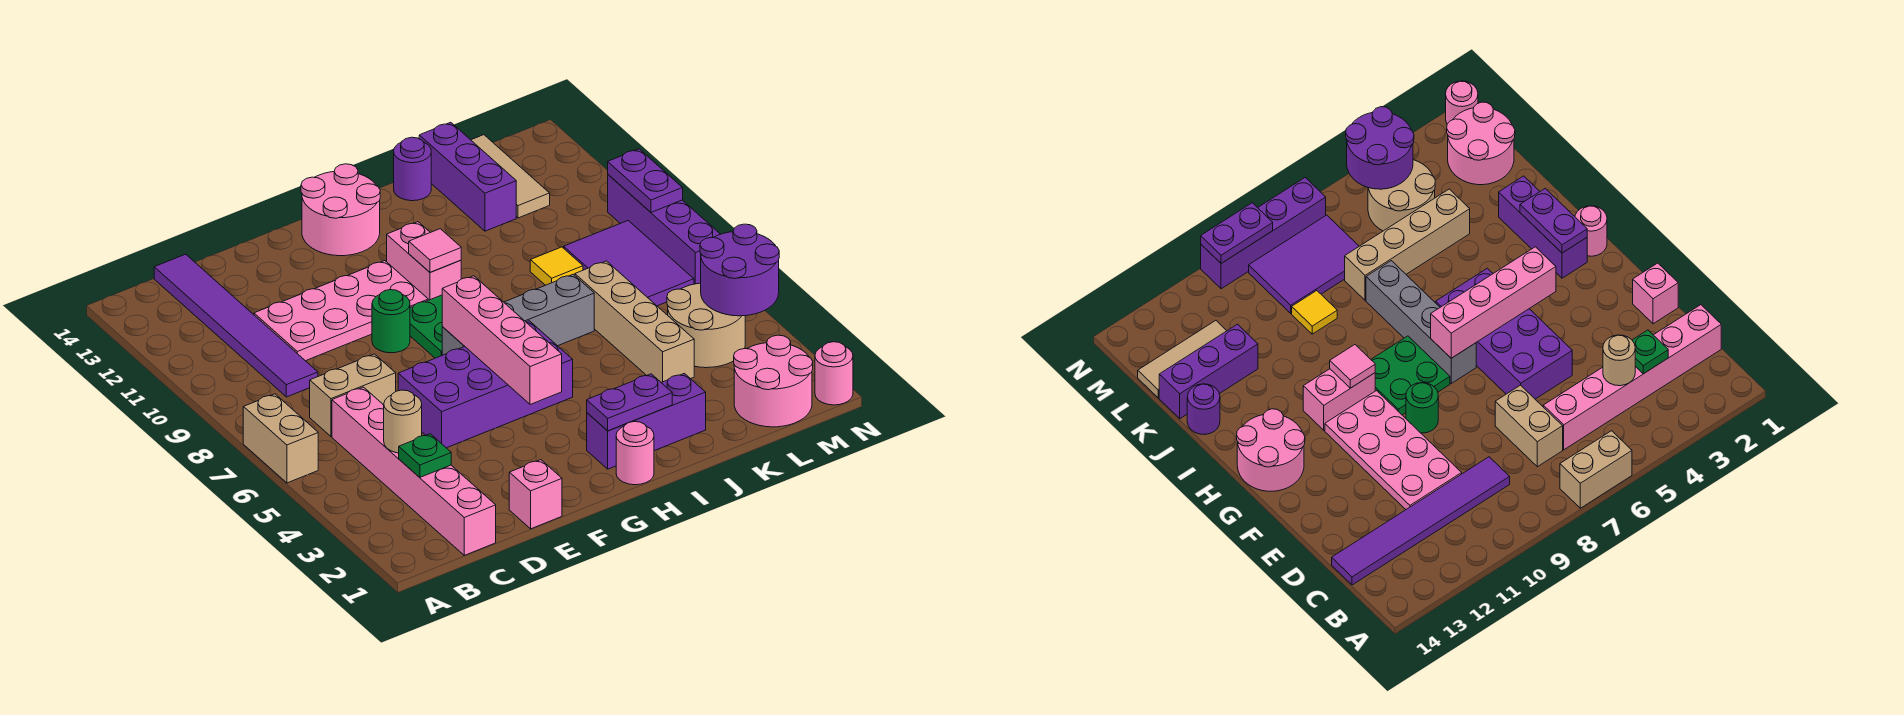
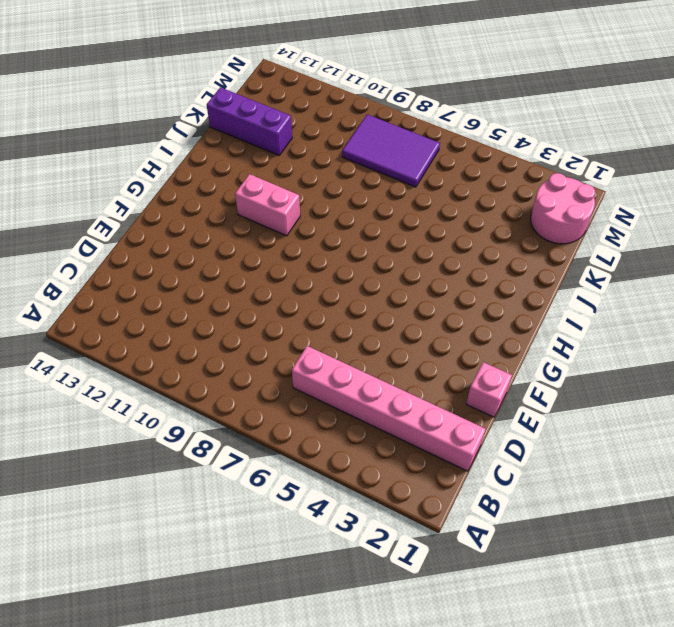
none -> tan 1x2 brick [243,394,318,483]
none -> tan 1x2 brick [310,354,396,437]
none -> purple 1x6 tile [154,254,318,397]
none -> pink 2x4 plate [254,261,428,361]

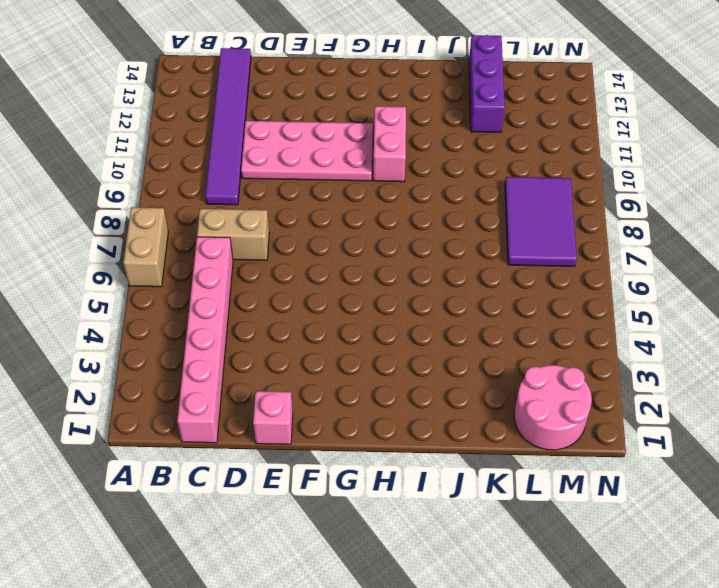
none -> purple 2x4 brick [398,321,573,448]
none -> green 1x1 round brick [372,290,410,353]
none -> grey 1x4 brick [442,274,594,355]
none -> green 2x2 plate [410,295,442,358]

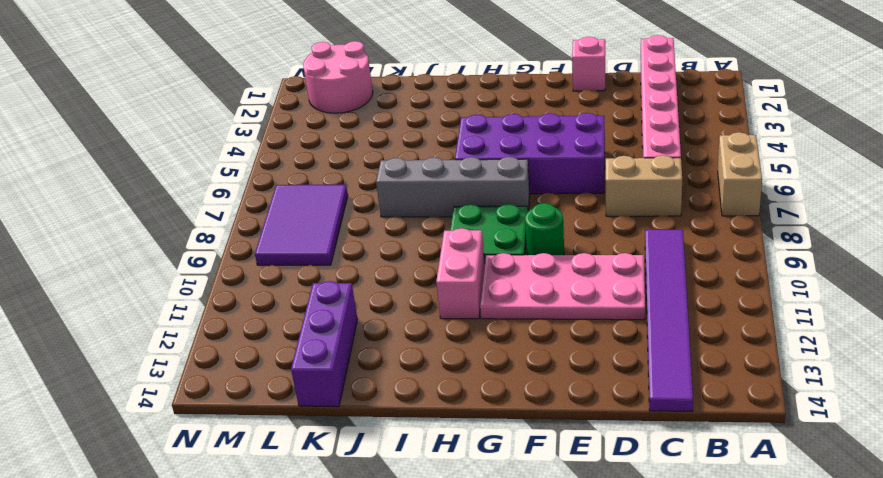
none -> pink 2x2 round brick [301,164,380,256]
none -> pink 1x1 round brick [616,422,654,485]
none -> purple 1x3 brick [587,373,706,469]
none -> purple 1x1 round brick [394,137,431,201]

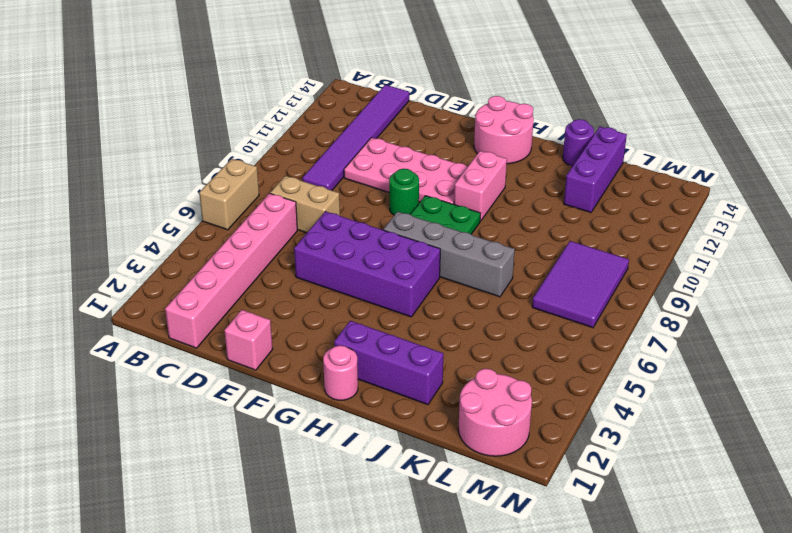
none -> tan 1x4 brick [575,261,694,382]
none -> yellow 1x1 tile [530,247,583,285]
none -> tan 2x2 round brick [667,283,745,368]
none -> tan 1x3 tile [471,135,550,218]

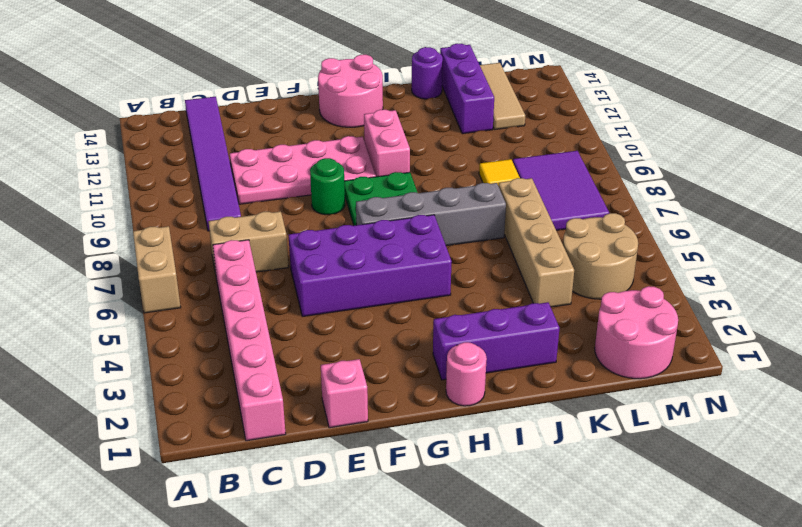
none -> pink 1x1 round brick [815,342,853,405]
none -> purple 1x4 brick [608,175,720,284]
none -> green 1x1 plate [399,434,451,477]
none -> tan 1x1 round brick [384,390,422,453]

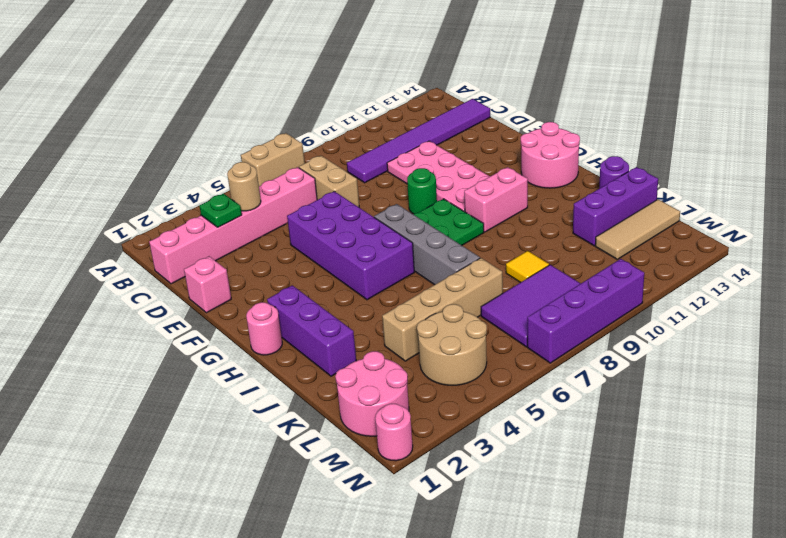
none -> pink 1x4 brick [442,276,562,405]
none -> purple 1x2 plate [587,374,672,431]
none -> pink 1x1 tile [409,229,461,272]
none -> purple 2x2 round brick [700,224,779,316]

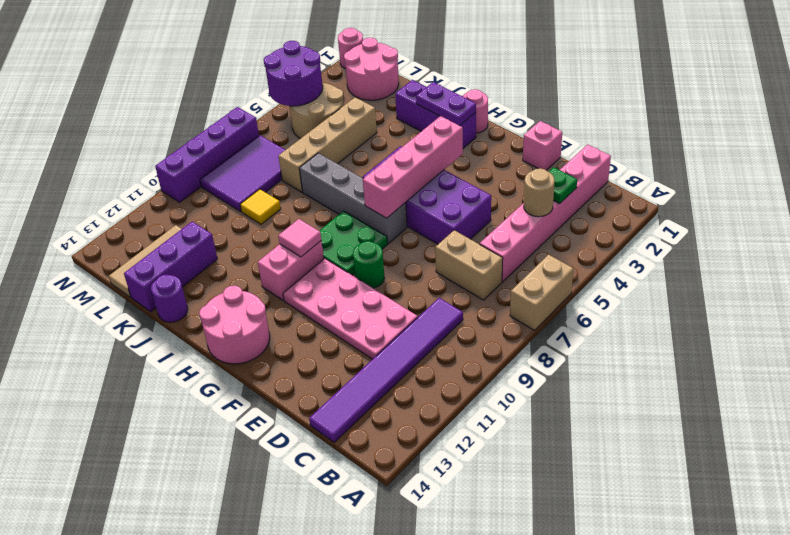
none -> purple 1x2 plate [608,149,683,212]

